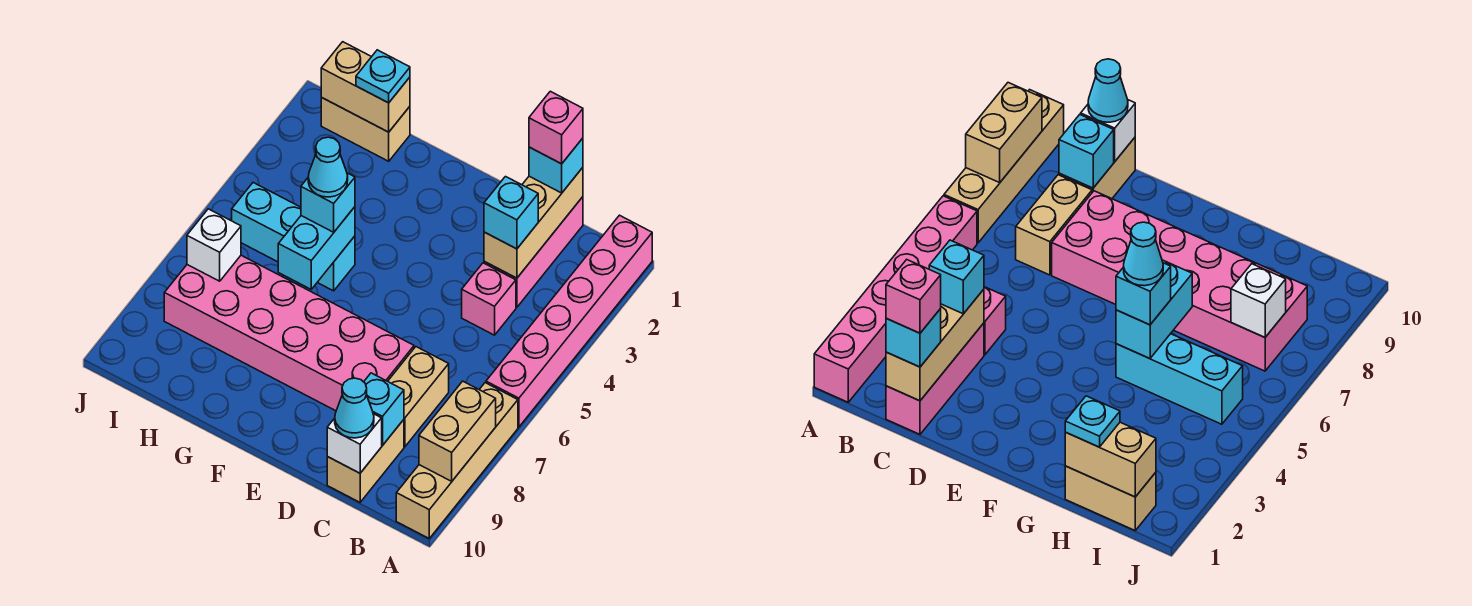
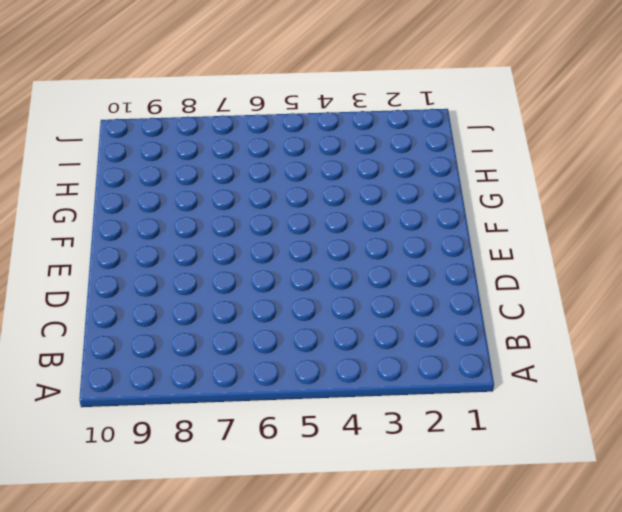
none -> pink 1x6 brick [486,215,652,427]
none -> tan 1x4 brick [396,383,518,538]
none -> pink 1x3 brick [484,197,583,307]

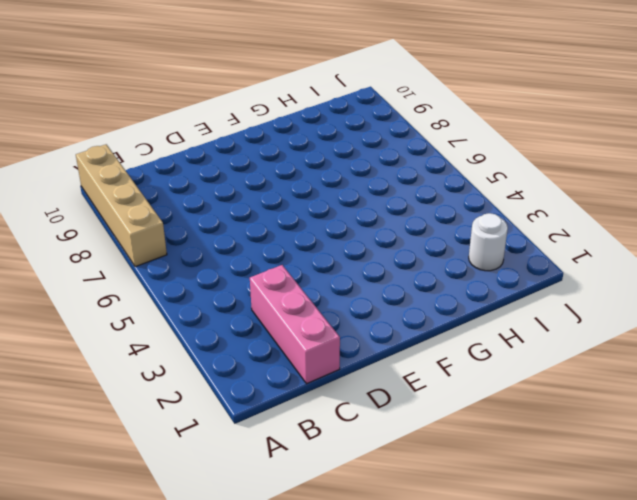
white 1x1 round brick [469,213,508,271] -> none
none -> pink 1x6 brick [486,215,652,427]
none -> pink 1x1 brick [462,263,516,335]
none -> tan 1x2 brick [388,347,449,447]

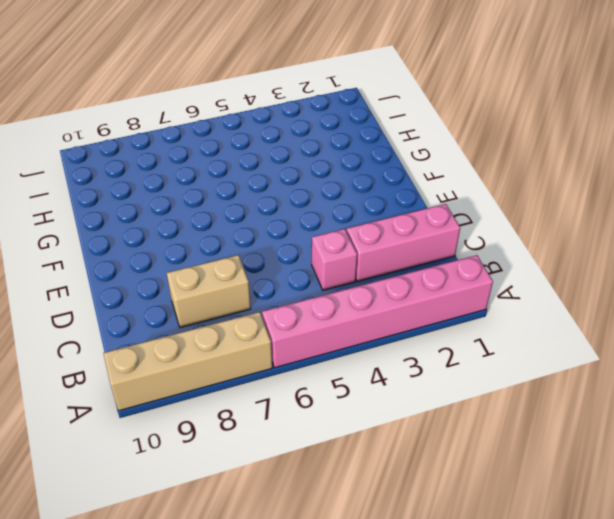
none -> tan 1x2 brick [327,420,404,502]
none -> pink 2x6 brick [164,255,414,411]
none -> cyan 1x3 brick [232,183,355,291]

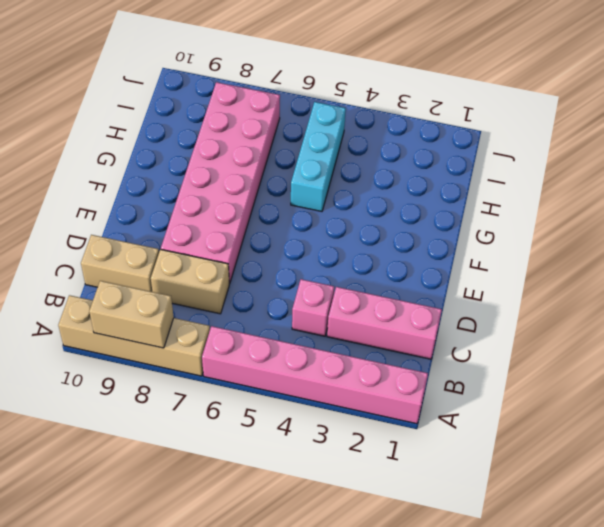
none -> tan 1x2 brick [321,97,410,161]
none -> tan 1x3 brick [484,168,583,278]
none -> cyan 1x1 brick [364,373,404,445]

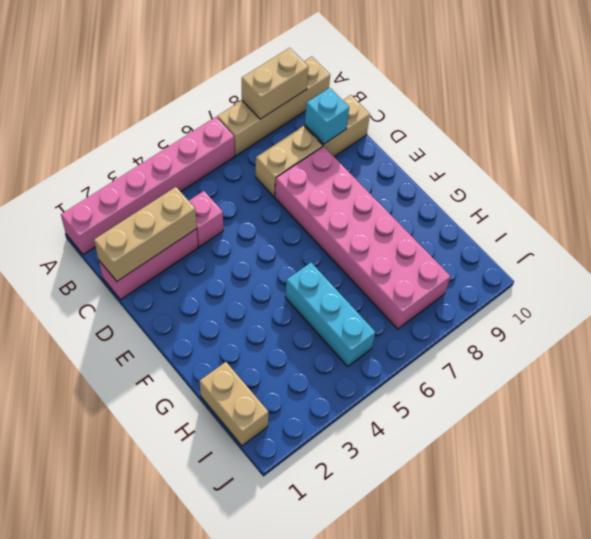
none -> white 1x1 brick [327,414,382,473]
none -> cyan 1x2 brick [278,207,355,289]
none -> tan 1x2 brick [321,42,410,132]

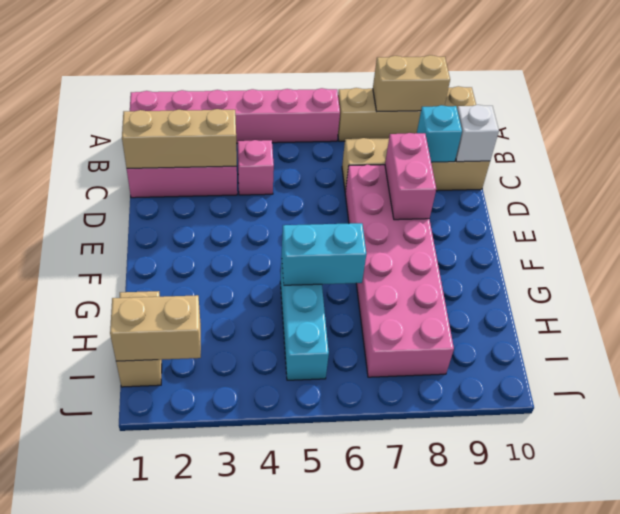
pink 1x2 brick [385,133,436,220] -> none
tan 1x2 brick [110,295,201,361] -> tan 1x2 brick turned to [321,42,410,132]
none -> white 1x1 brick [187,209,241,281]
none -> cyan 1x1 brick [529,138,583,193]
none -> cyan 1x1 brick [484,177,538,249]

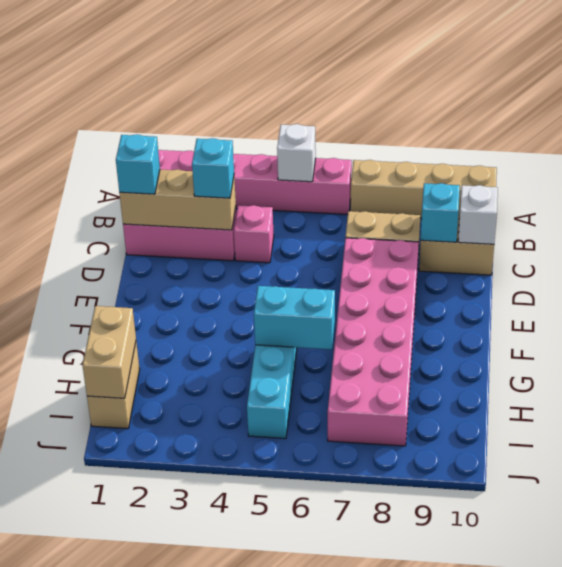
white 1x1 brick [277,124,316,182] -> white 1x1 brick moved to [187,209,241,281]
none -> tan 1x2 brick [419,381,496,481]
none -> cyan 1x1 cone [335,378,374,438]
none -> cyan 1x1 brick [301,173,355,232]

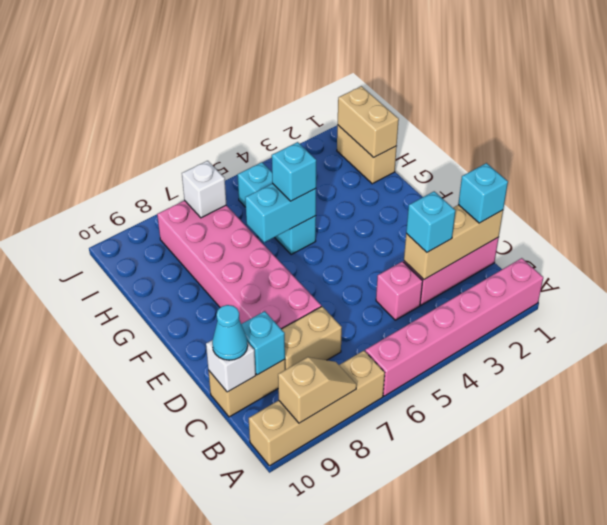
tan 1x2 slope [278,357,357,423] -> tan 1x2 brick [419,381,496,481]
none -> cyan 1x1 plate [356,50,410,103]
none -> pink 1x1 brick [529,91,583,164]
none -> cyan 1x1 cone [308,137,348,197]

